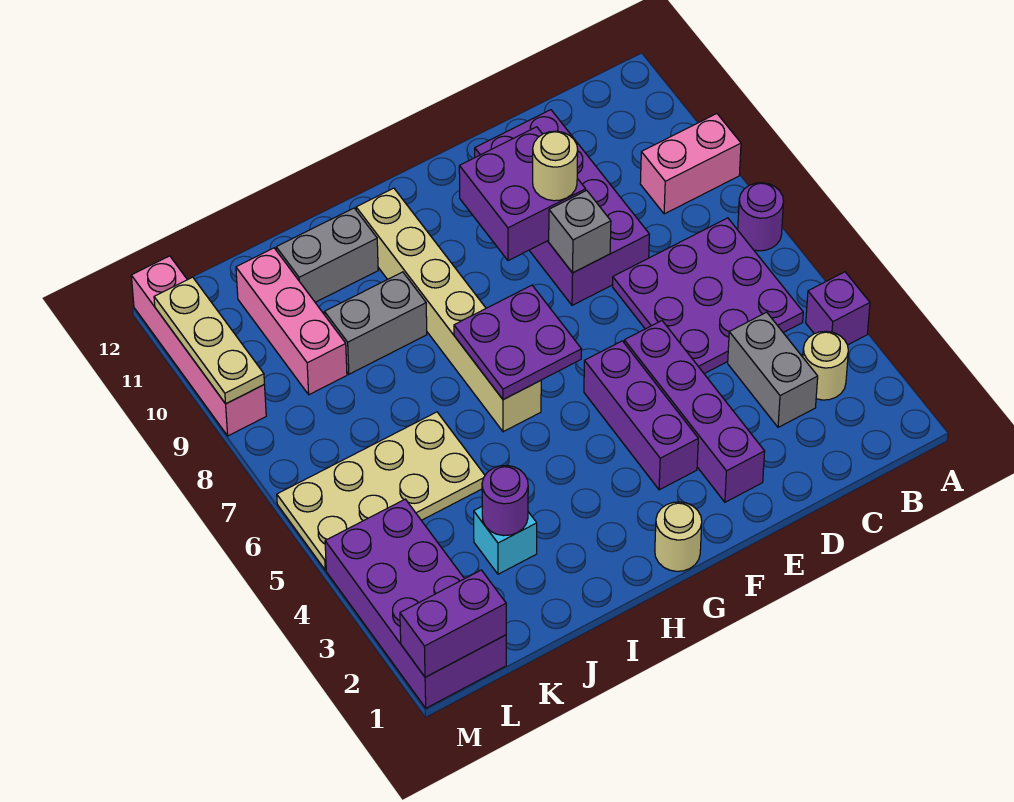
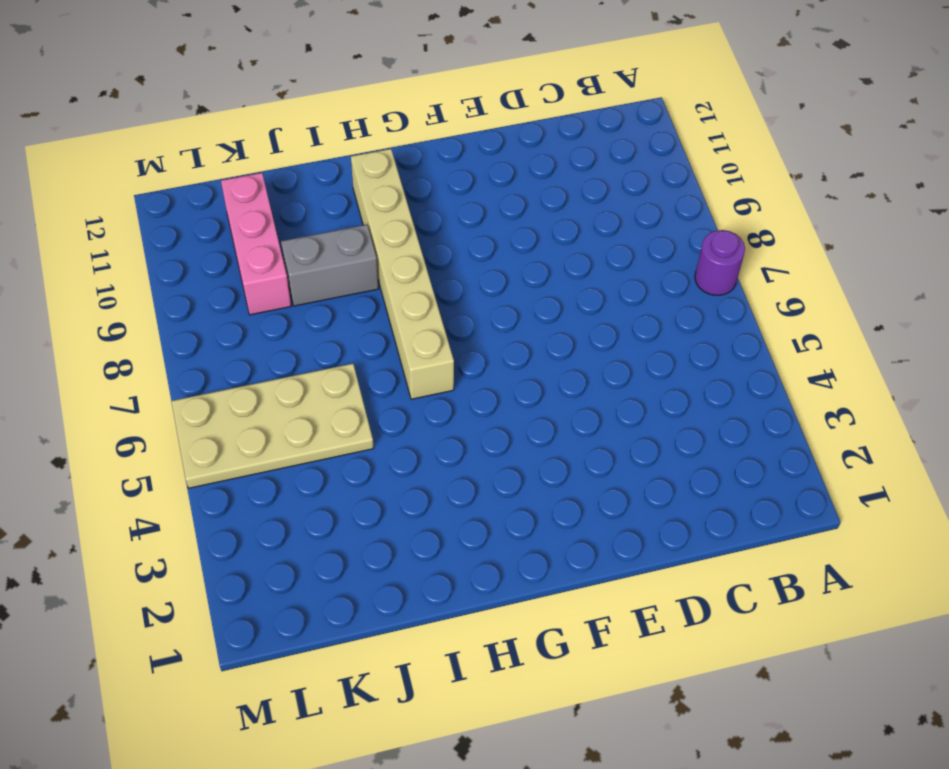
none -> purple 1x1 brick [806,272,870,345]
none -> pink 1x2 brick [640,114,741,214]
none -> tan 1x1 round brick [803,331,848,400]

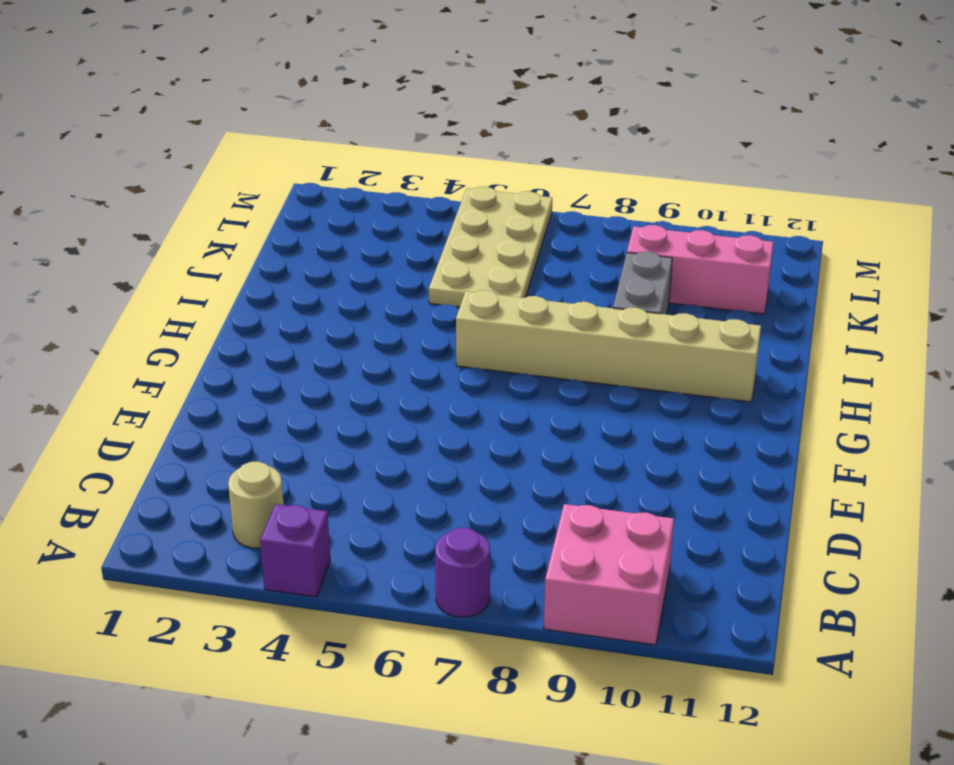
pink 2x2 brick [544,504,674,645] -> pink 1x2 brick [640,114,741,214]
none -> purple 3x3 plate [613,218,803,374]
none -> grey 1x2 brick [728,312,818,427]
none -> purple 2x4 brick [475,110,649,305]

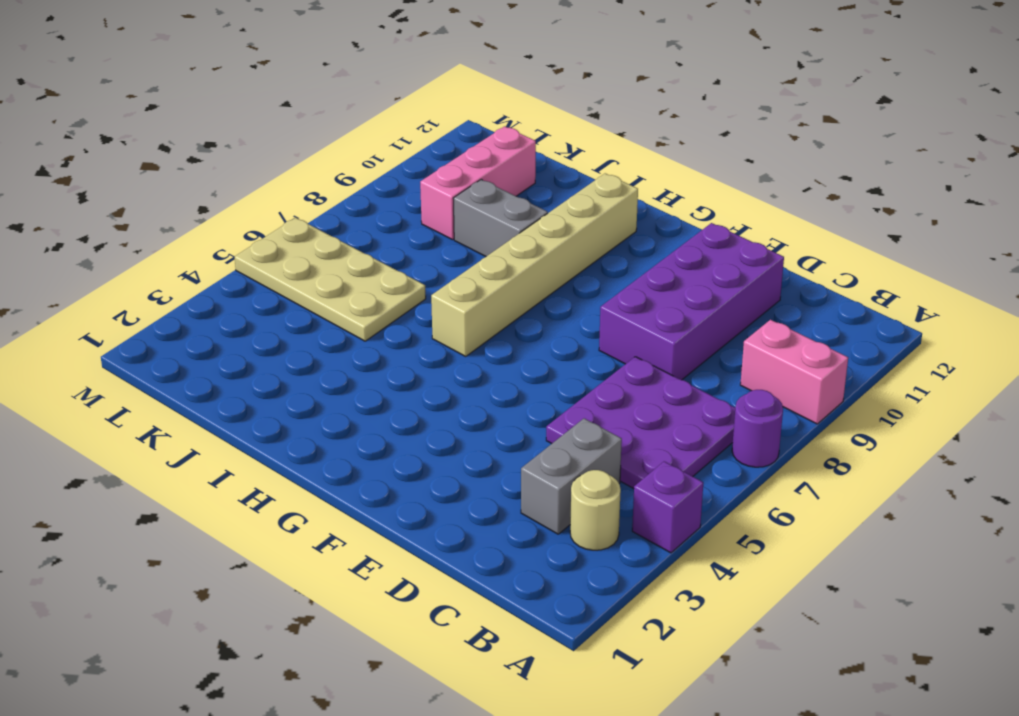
none -> purple 1x4 brick [624,321,765,502]
none -> purple 1x3 brick [584,341,698,490]
none -> tan 1x1 round brick [655,502,702,571]

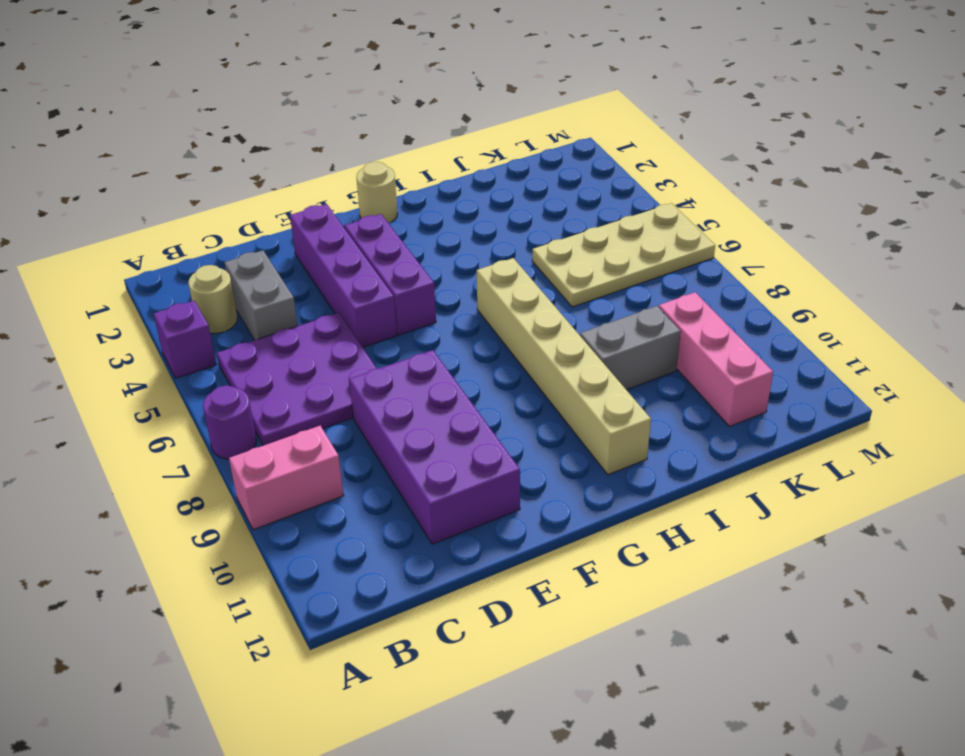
none -> grey 1x2 brick [276,208,378,302]
none -> cyan 1x1 brick [474,507,537,574]
none -> purple 2x4 brick [325,499,506,708]

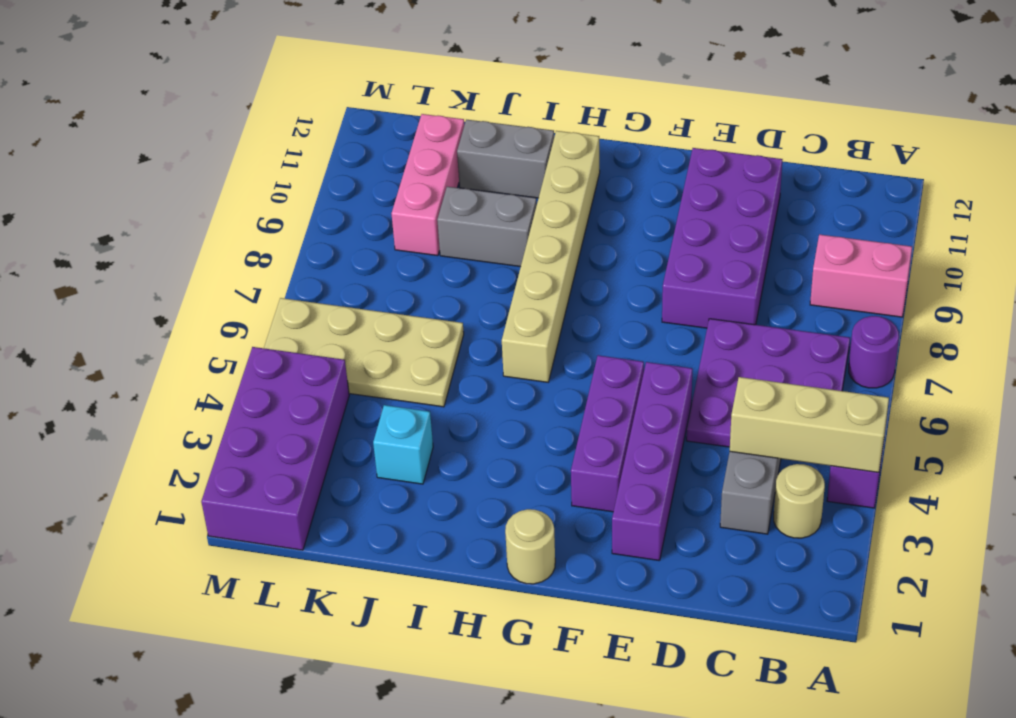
tan 1x3 brick [730,377,889,472] -> none
none -> pink 1x4 brick [131,256,266,436]
none -> grey 1x1 brick [549,190,611,273]
none -> purple 2x2 brick [459,127,586,261]

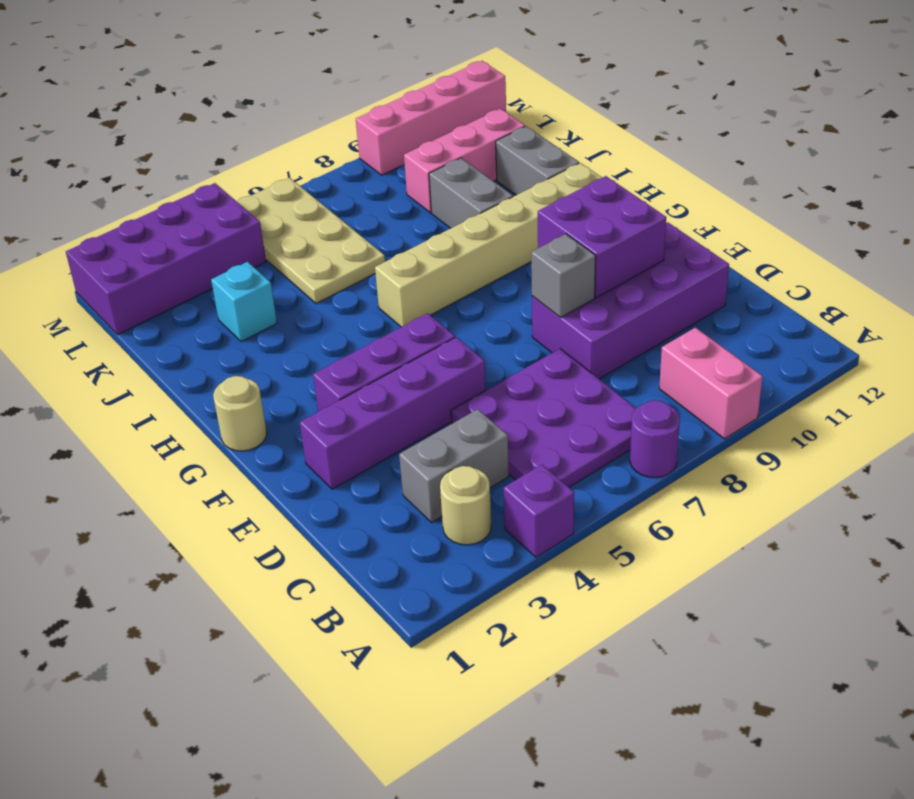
none -> purple 2x2 plate [454,285,582,400]
none -> purple 1x1 round brick [482,465,528,536]
none -> purple 1x2 brick [400,570,506,677]

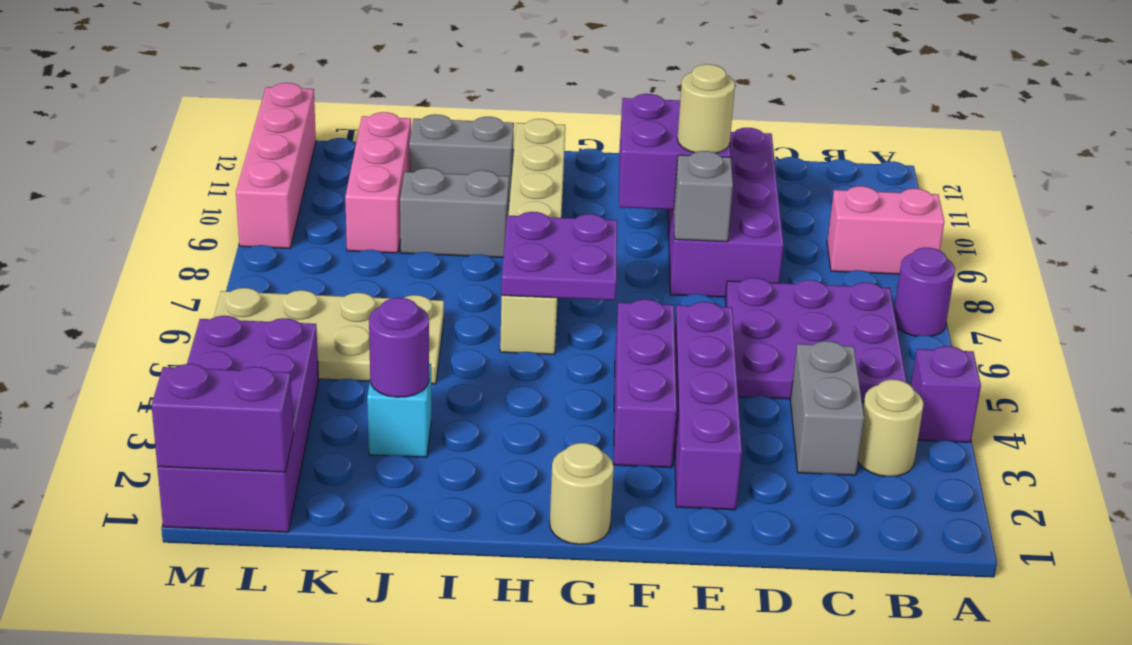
none -> tan 1x3 plate [154,277,264,404]

